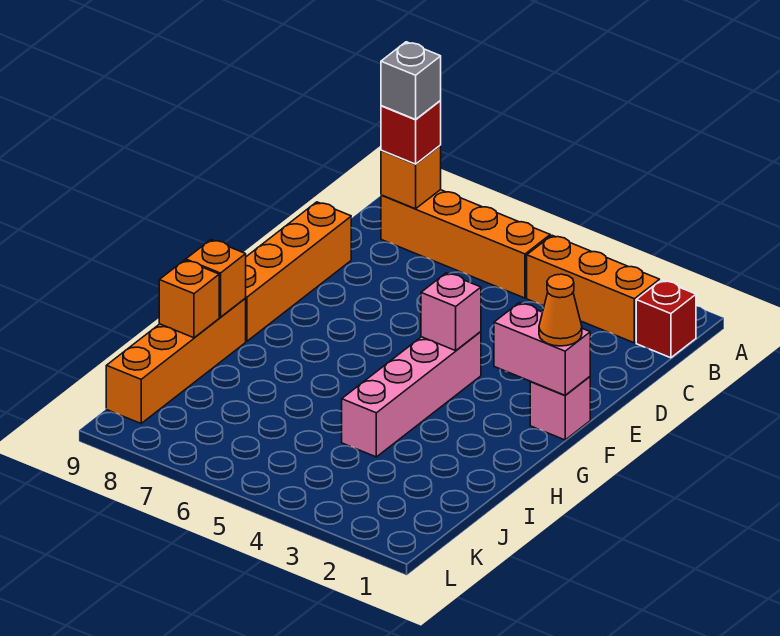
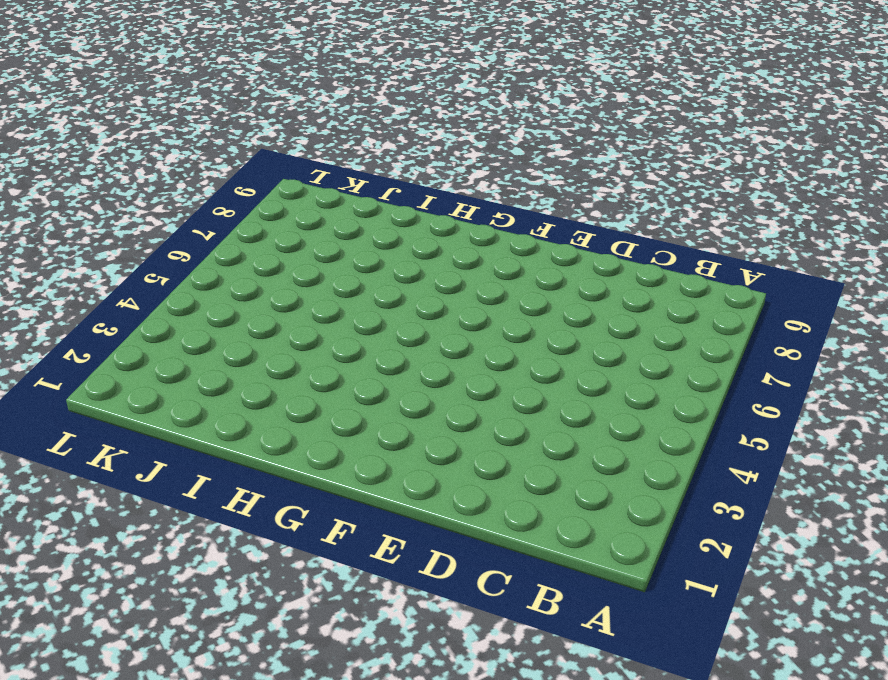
none -> red 1x1 brick [636,280,696,358]
none -> orange 1x3 brick [527,235,660,343]
none -> orange 1x4 brick [381,190,550,298]

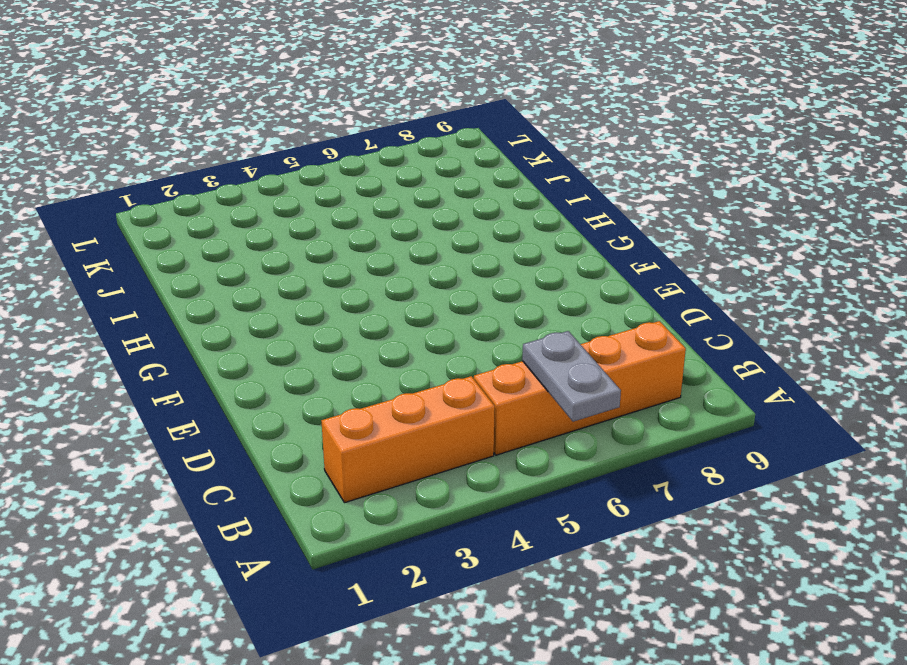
grey 1x2 plate [522,331,621,422] -> none
none -> red 1x1 brick [636,280,696,358]
none -> orange 1x4 brick [245,202,351,341]
none -> pink 1x1 brick [530,377,590,440]

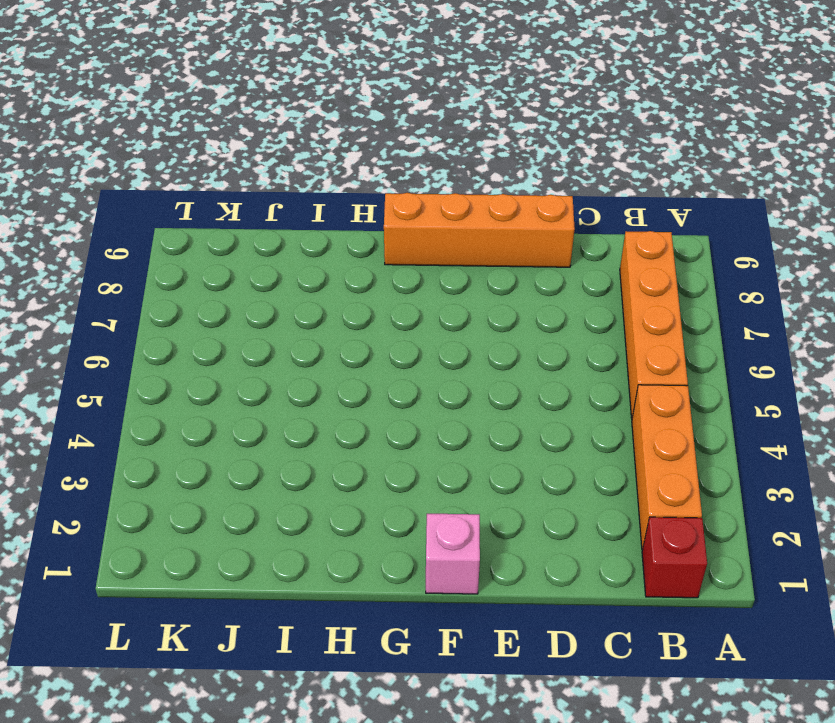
none -> pink 1x4 brick [342,332,481,457]
none -> orange 1x4 brick [106,299,246,423]
none -> orange 1x1 brick [381,145,441,209]

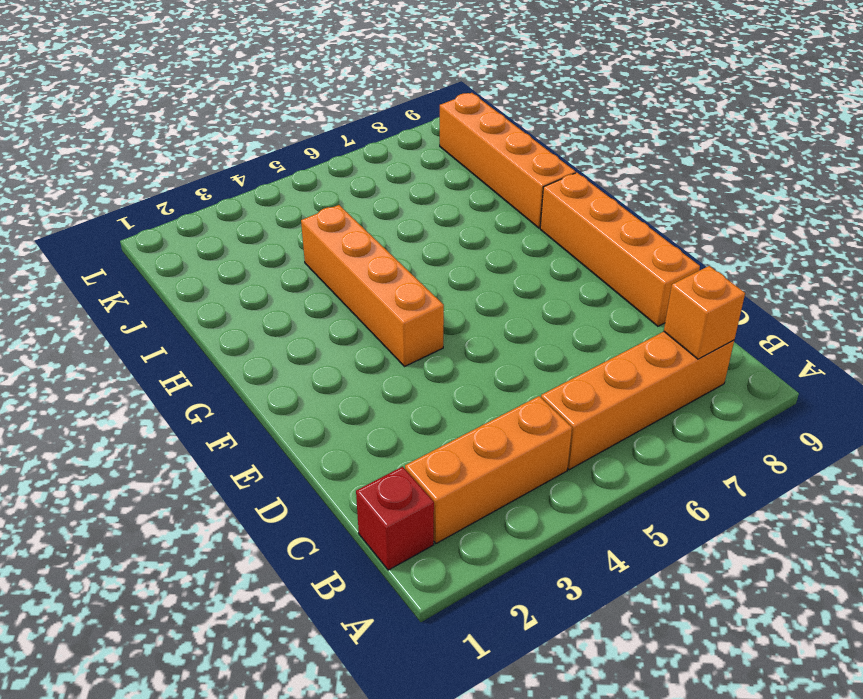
orange 1x4 brick [301,205,444,367] -> pink 1x4 brick [342,332,481,457]
none -> pink 1x1 brick [530,377,590,440]
none -> pink 1x2 brick [494,303,590,395]
none -> pink 1x1 brick [421,273,481,351]

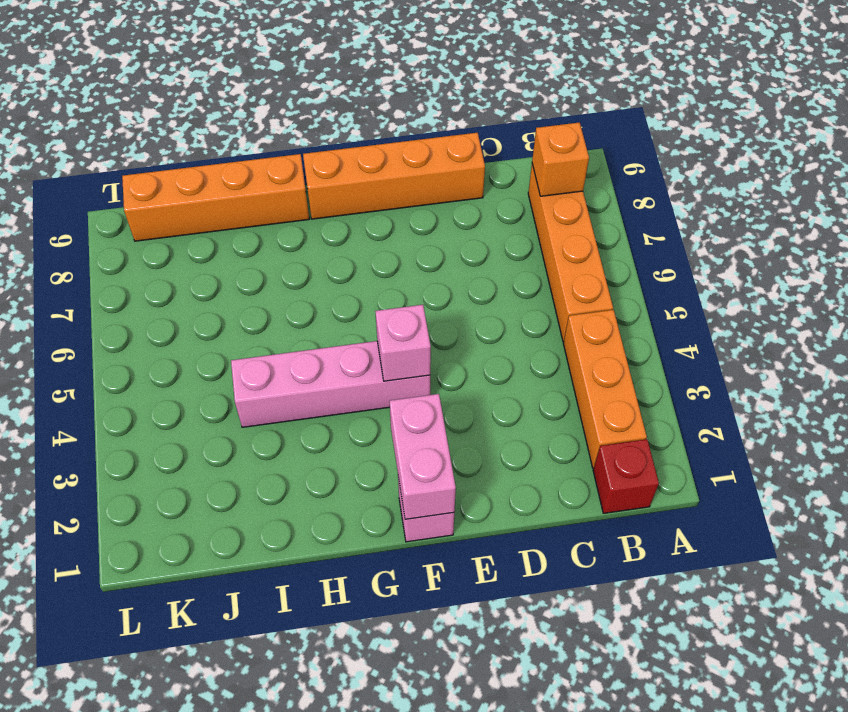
none -> orange 1x1 brick [186,240,246,317]
none -> orange 1x1 brick [159,260,219,338]
none -> red 1x1 brick [381,101,441,164]

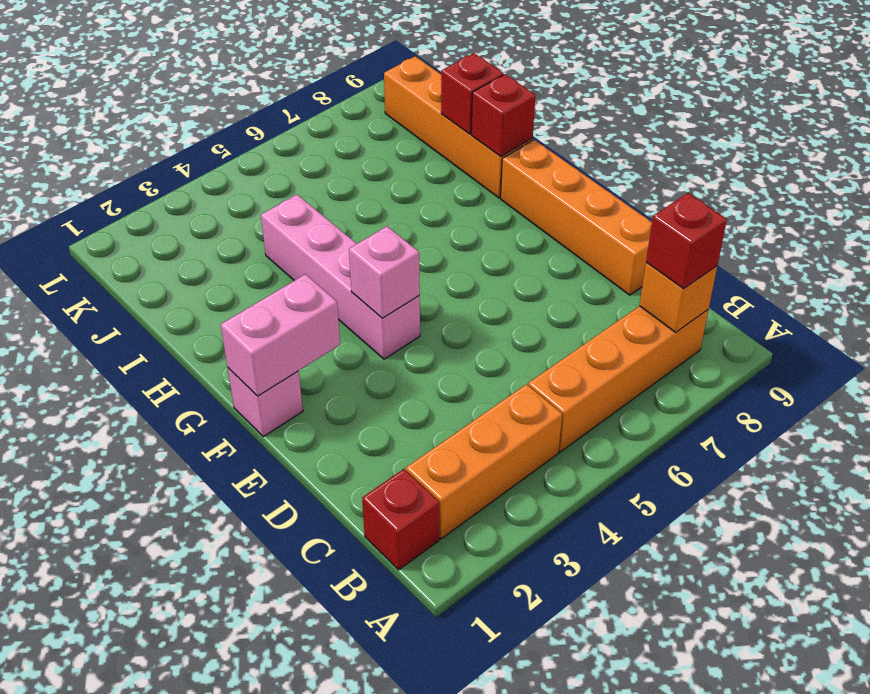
red 1x1 brick [471,74,535,157] -> orange 1x1 brick [186,240,246,317]
red 1x1 brick [441,53,503,134] -> orange 1x1 brick [159,260,219,338]
none -> orange 1x1 cone [539,274,582,346]
none -> grey 1x1 brick [381,42,441,119]

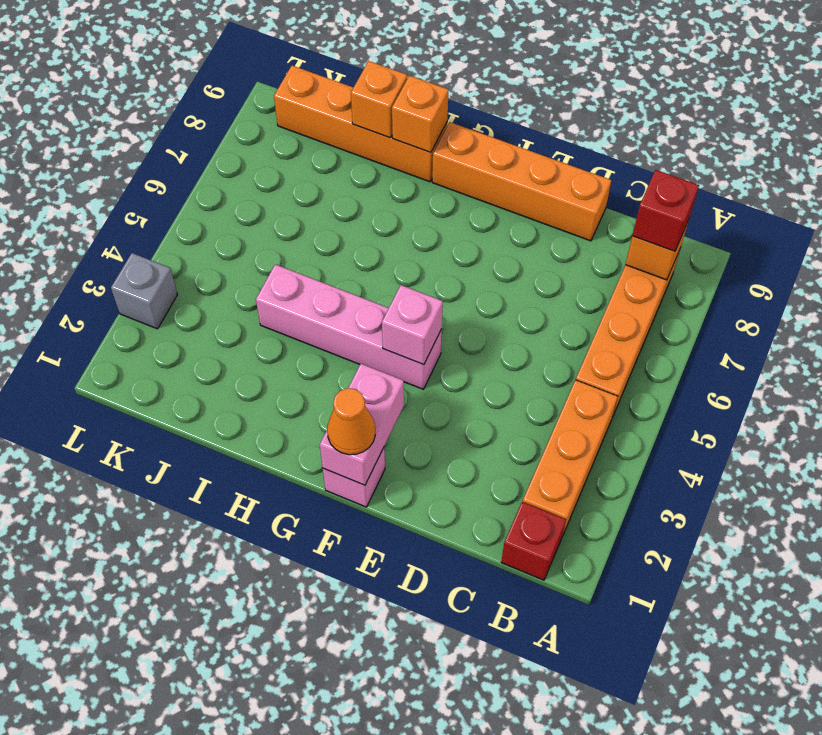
grey 1x1 brick [111,253,177,329] -> grey 1x1 brick moved to [381,42,441,119]

